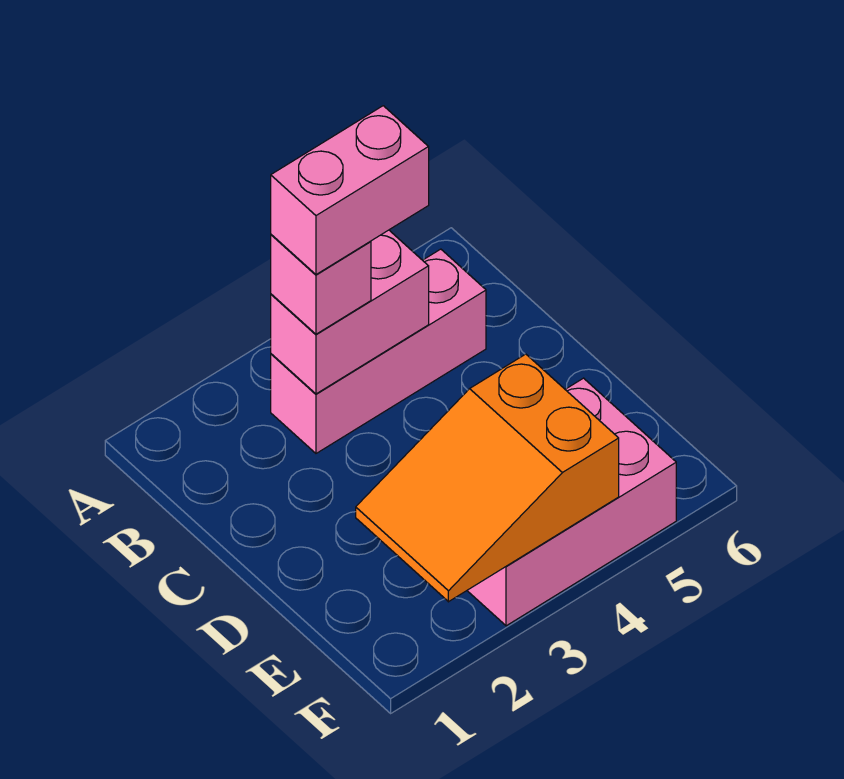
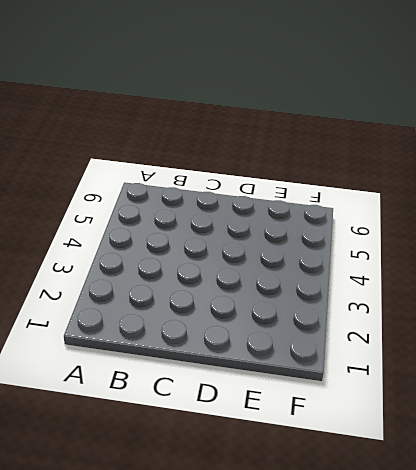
none -> pink 1x3 brick [271,249,486,453]
none -> pink 2x3 brick [467,378,676,626]

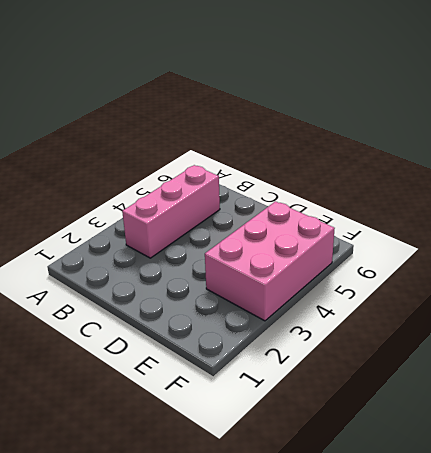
none -> pink 1x2 brick [271,230,429,394]
none -> orange 2x3 slope [356,354,619,602]

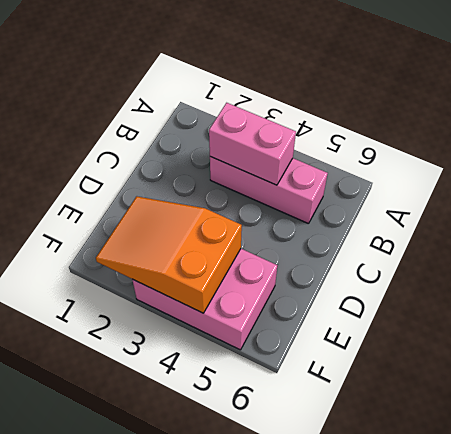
none -> pink 1x1 brick [271,235,371,334]
none -> pink 1x2 brick [271,106,429,275]

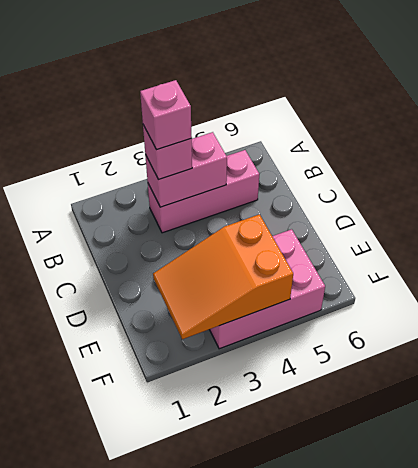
pink 1x1 brick [140,80,192,150] -> pink 1x2 brick [271,106,429,275]

